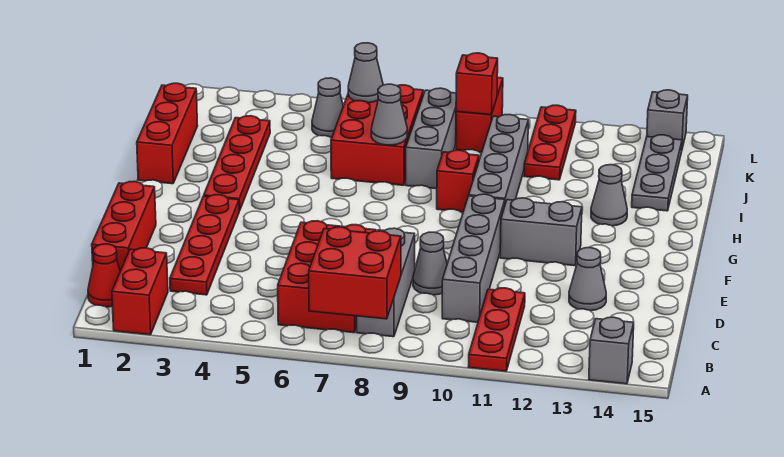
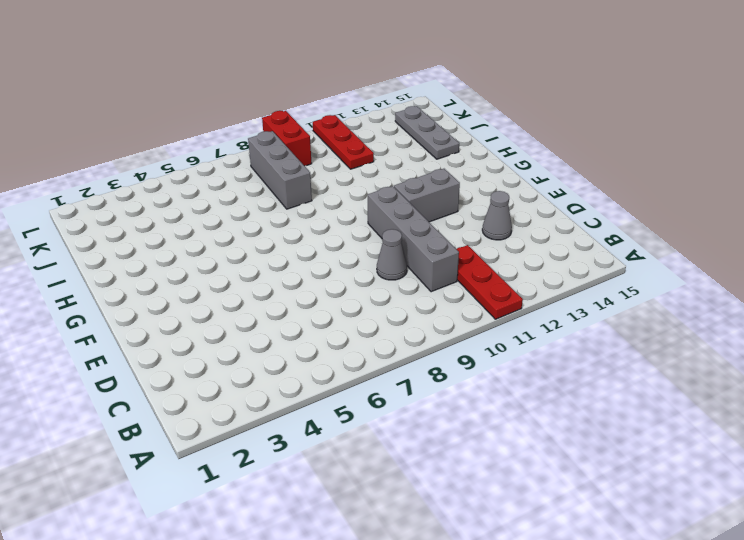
none -> red 1x2 brick [112,248,168,335]
none -> grey 1x1 brick [589,317,634,384]
none -> red 1x1 cone [88,244,120,307]

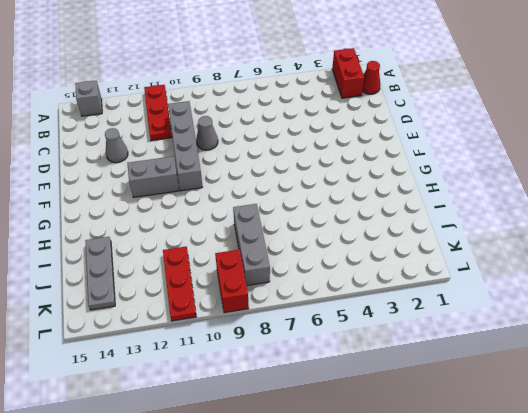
none -> red 2x3 brick [278,221,376,333]
none -> grey 1x3 brick [357,228,415,337]
none -> red 1x3 brick [92,181,156,271]

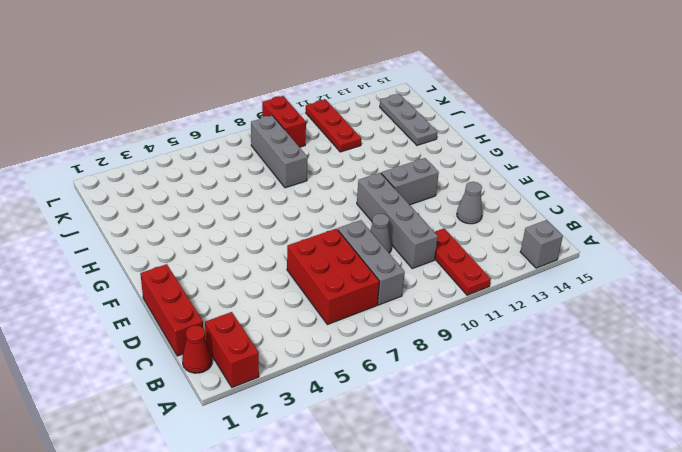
none -> red 1x4 plate [170,195,239,295]
none -> red 1x4 plate [204,116,270,211]
none -> grey 1x4 brick [469,115,528,204]

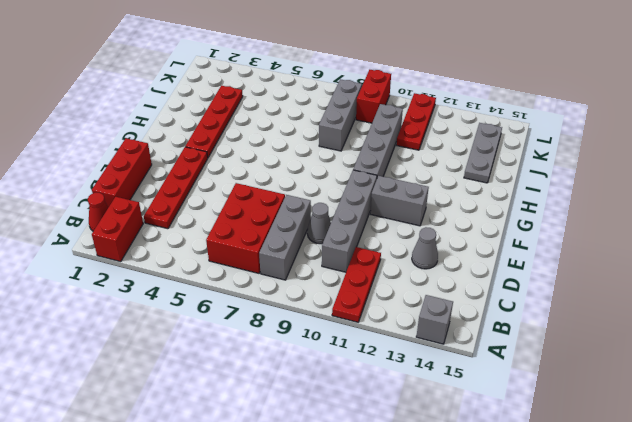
none -> red 1x3 brick [137,83,198,184]
none -> red 1x1 brick [437,150,479,212]
none -> grey 1x1 cone [591,165,627,226]

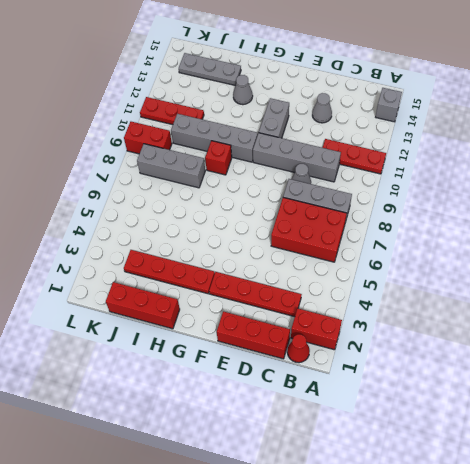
none -> red 2x3 brick [331,85,423,185]
none -> grey 1x1 cone [312,78,343,138]
none -> grey 1x1 brick [647,90,688,148]

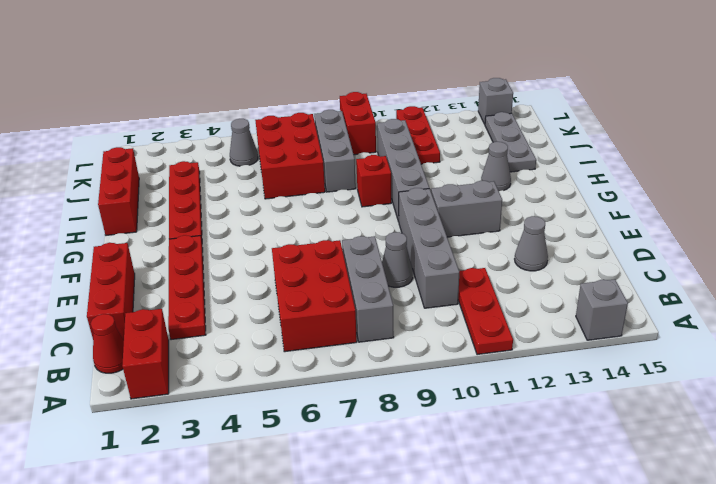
none -> red 2x2 brick [309,227,401,319]
none -> grey 1x1 cone [371,84,407,145]
none -> grey 1x1 cone [348,43,383,103]

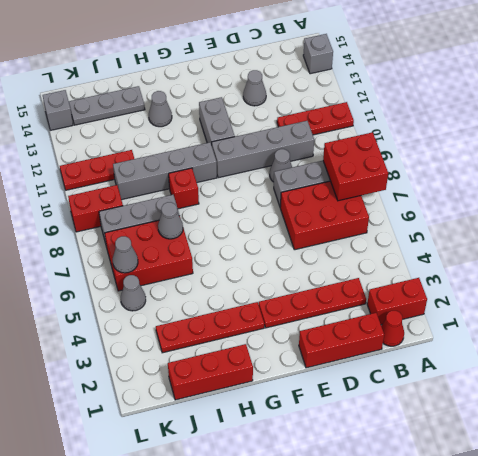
none -> red 1x1 brick [456,53,498,115]

